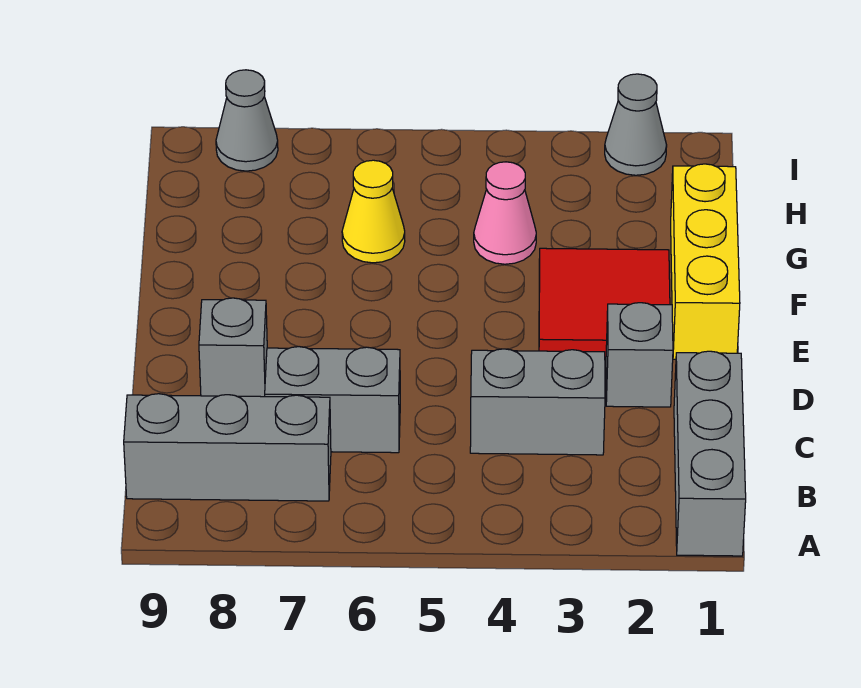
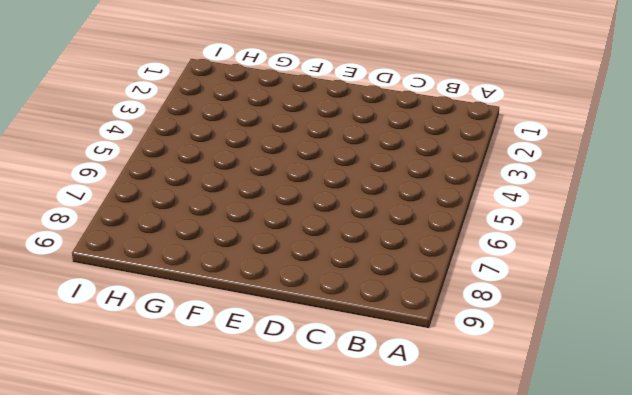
none -> grey 1x3 brick [674,351,746,556]
none -> grey 1x3 brick [124,394,331,501]
none -> grey 1x2 brick [470,349,605,455]

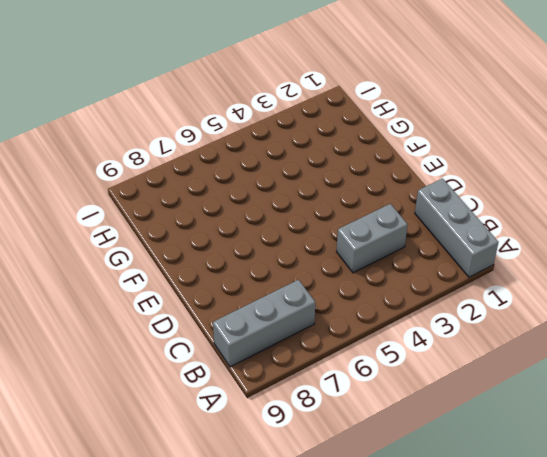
none -> grey 1x2 brick [265,347,400,453]
none -> grey 1x1 brick [606,303,673,407]
none -> grey 1x1 brick [199,298,267,397]

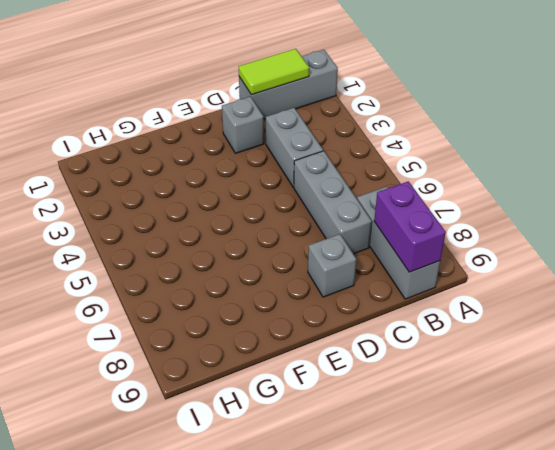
lime 1x2 tile [239,49,309,95] -> none
purple 1x2 brick [374,181,446,272] -> none
grey 1x3 brick [294,151,372,254] -> grey 1x2 brick [265,347,400,453]
none -> yellow 1x3 brick [671,164,740,359]
none -> red 2x2 tile [539,248,670,359]
none -> pink 1x1 cone [474,162,536,264]

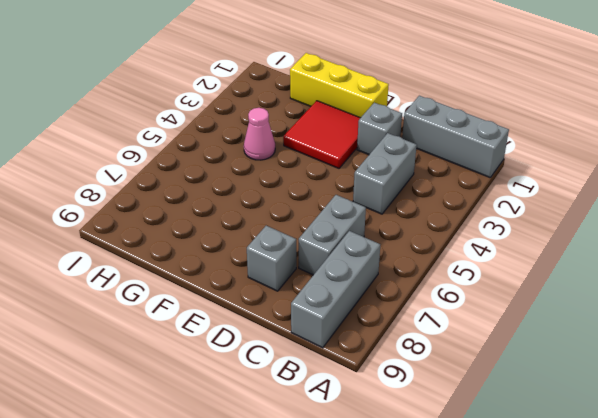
none -> yellow 1x1 cone [342,160,405,263]
none -> grey 1x1 cone [605,74,667,175]
none -> grey 1x1 cone [216,70,278,171]

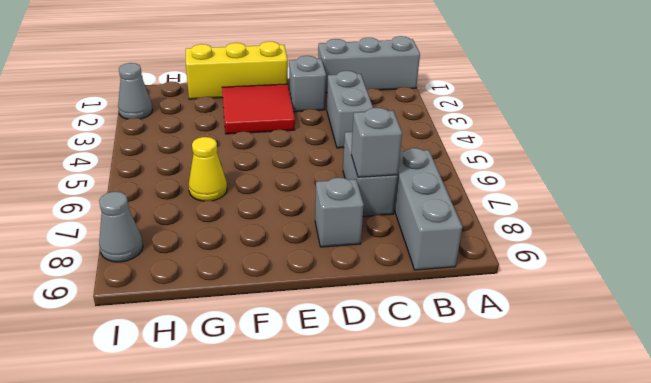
grey 1x1 brick [351,108,402,177] -> none
none -> pink 1x1 cone [474,162,536,264]

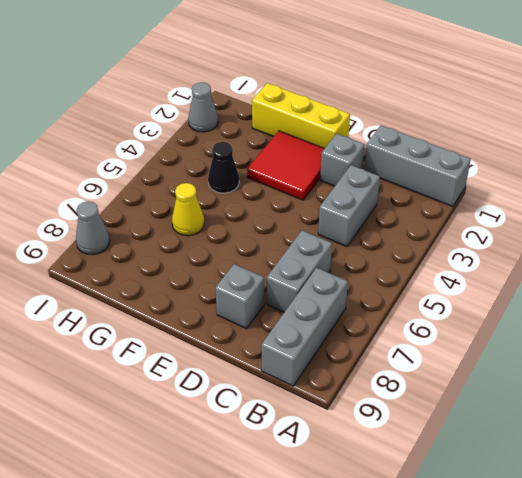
black 1x1 cone [208,142,239,193] -> pink 1x1 cone [474,162,536,264]

